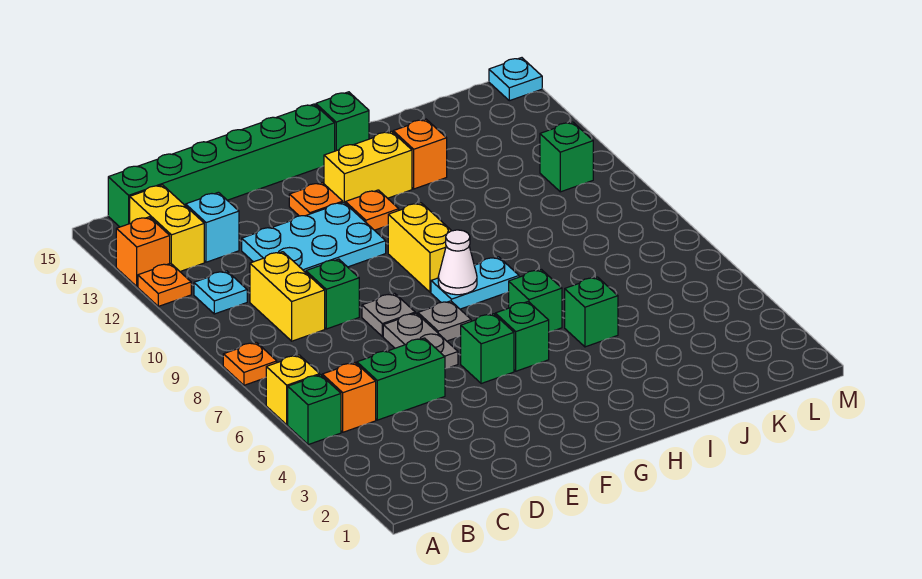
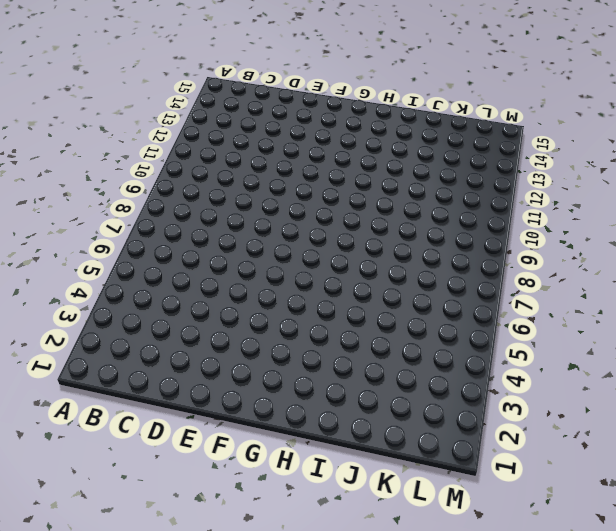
none -> green 1x1 brick [288,375,341,445]
none -> yellow 1x1 brick [266,355,320,425]
none -> orange 1x1 plate [223,342,277,385]
none -> orange 1x1 plate [138,263,191,306]

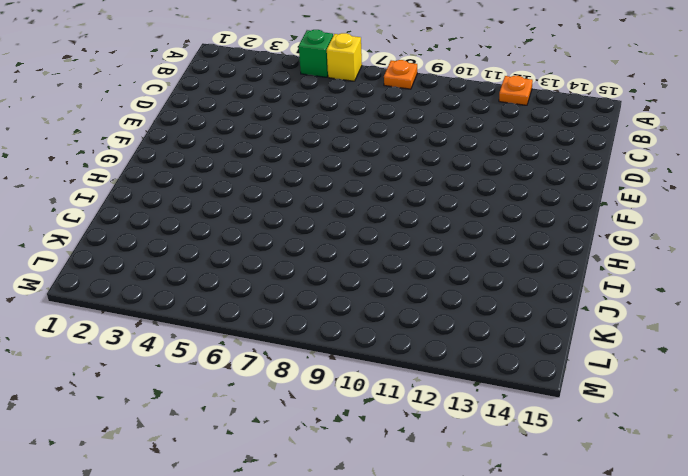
none -> orange 1x1 brick [116,217,170,287]
none -> orange 1x1 brick [322,363,376,432]
none -> cyan 1x1 plate [194,271,247,314]
none -> yellow 1x2 brick [130,185,204,271]

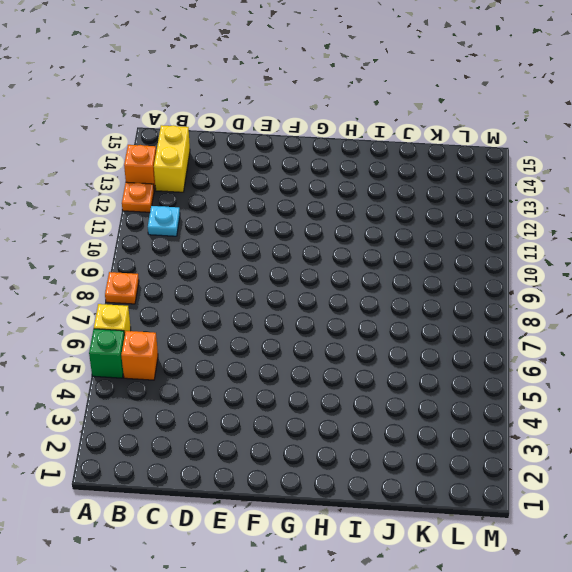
none -> green 1x6 brick [108,104,335,227]
none -> green 1x2 brick [357,338,445,420]
none -> yellow 1x2 brick [250,252,325,341]
none -> cyan 1x1 brick [186,192,239,262]

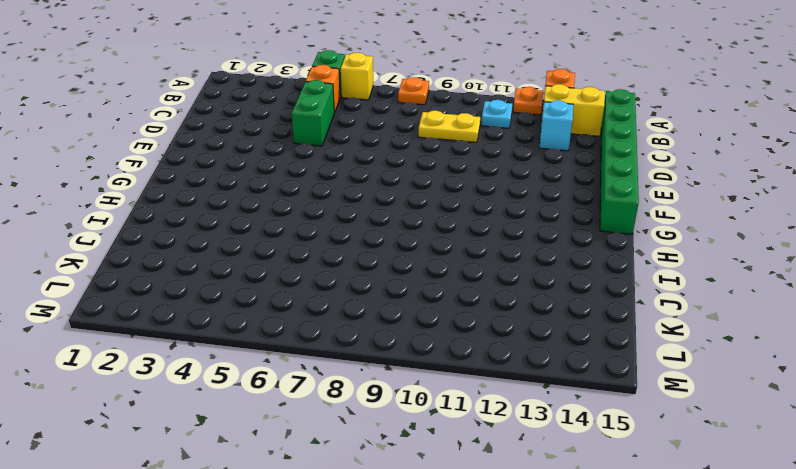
yellow 1x2 plate [418,111,480,142] -> yellow 1x2 brick [250,252,325,341]
none -> green 1x1 brick [306,259,359,329]
none -> cyan 2x3 plate [242,202,386,272]
none -> grey 1x2 plate [383,313,458,369]
none -> grey 1x1 plate [362,293,415,336]

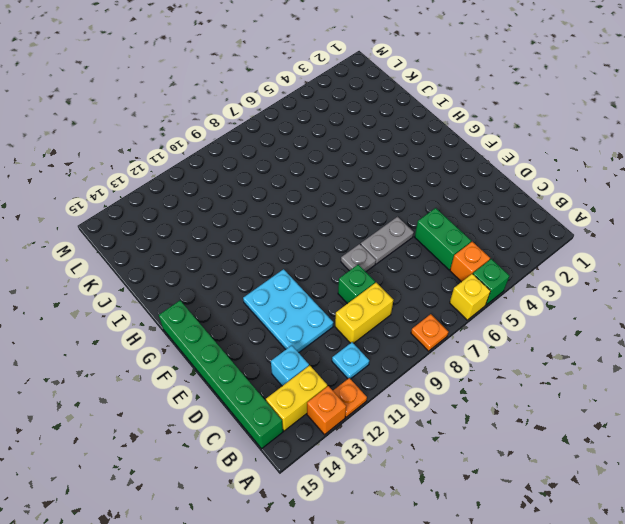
none -> green 1x1 brick [461,314,514,384]
none -> grey 1x1 plate [418,301,471,341]
none -> orange 1x1 plate [289,183,343,216]
none -> green 1x1 brick [495,302,549,371]

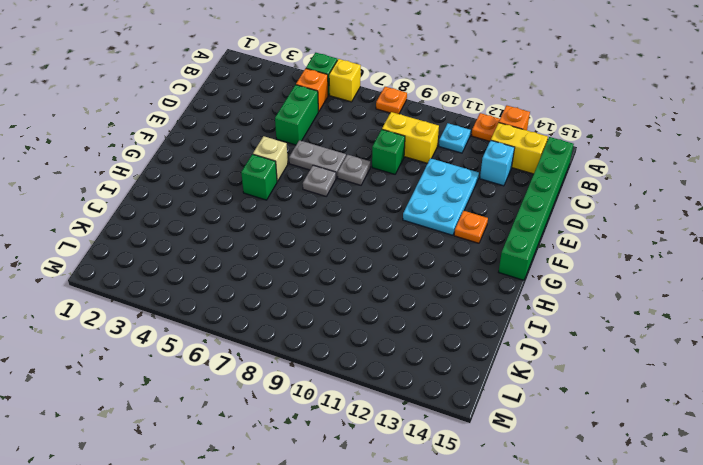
tan 1x1 brick [253,136,288,182] -> green 1x1 brick [461,314,514,384]
none -> cyan 1x2 plate [431,257,519,309]
none -> yellow 1x2 brick [388,203,451,292]
none -> orange 1x1 plate [345,190,399,230]
none -> yellow 1x2 brick [324,131,412,203]

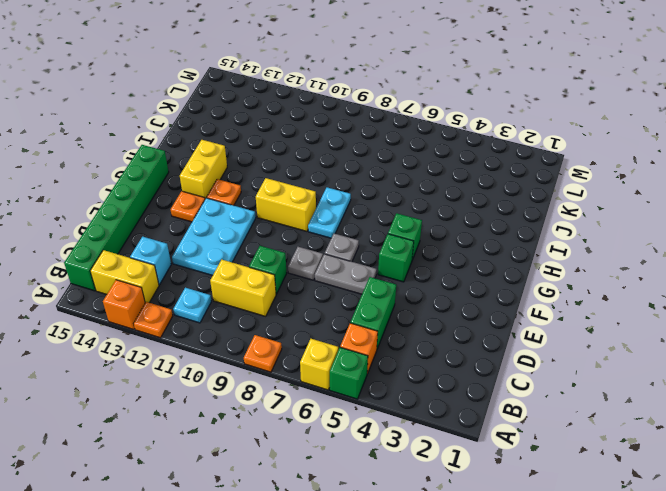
none -> green 1x1 brick [509,270,562,332]
none -> green 1x1 brick [316,92,369,151]
none -> green 1x1 brick [565,277,618,347]
none -> orange 1x1 brick [393,119,447,189]

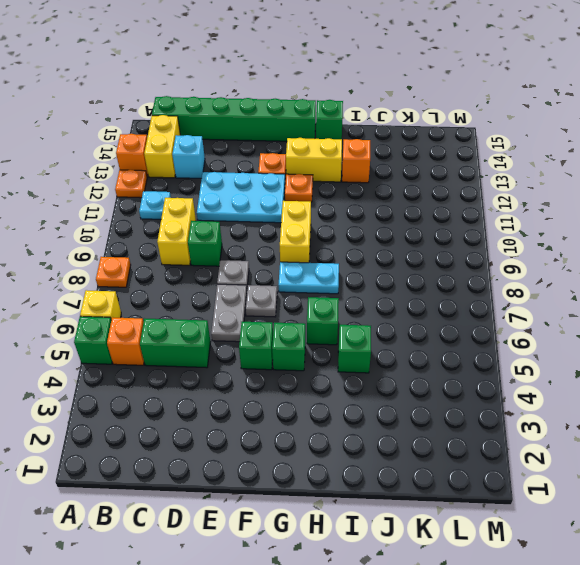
none -> green 1x1 brick [540,122,593,192]
none -> cyan 1x1 plate [489,58,542,101]
none -> white 1x1 cone [438,230,477,295]

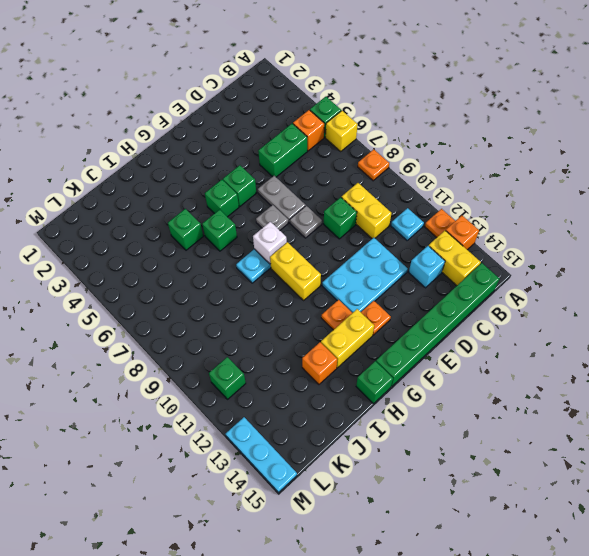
white 1x1 brick [253,222,287,264] -> white 1x1 cone [438,230,477,295]
cyan 1x3 plate [226,417,297,493] -> cyan 1x1 plate [489,58,542,101]

